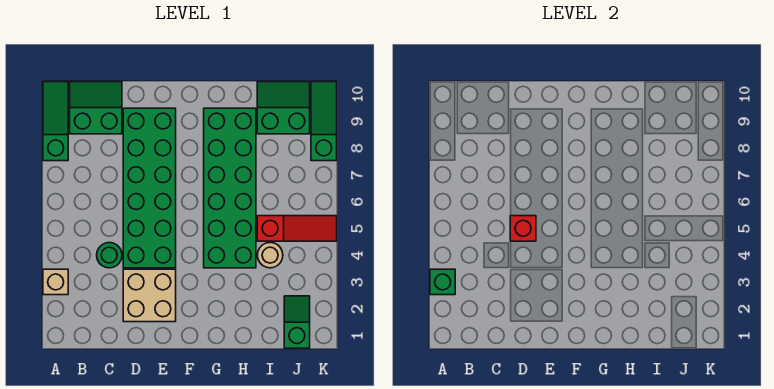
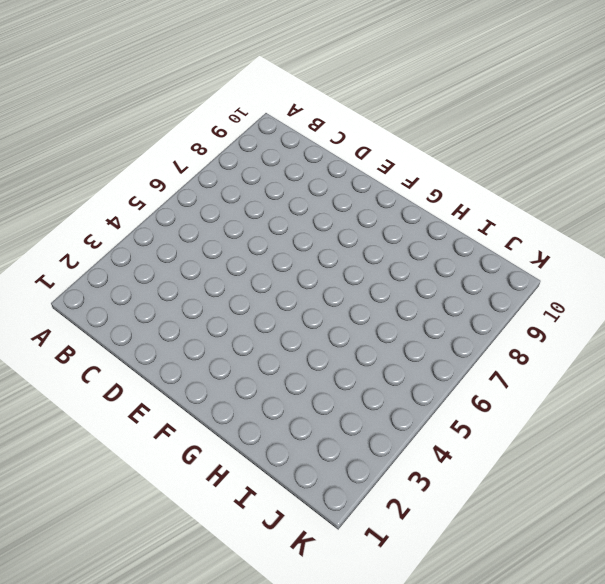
none -> tan 1x1 brick [43,269,68,295]
none -> green 1x3 slope [43,82,68,161]
none -> green 2x2 slope [70,82,122,134]

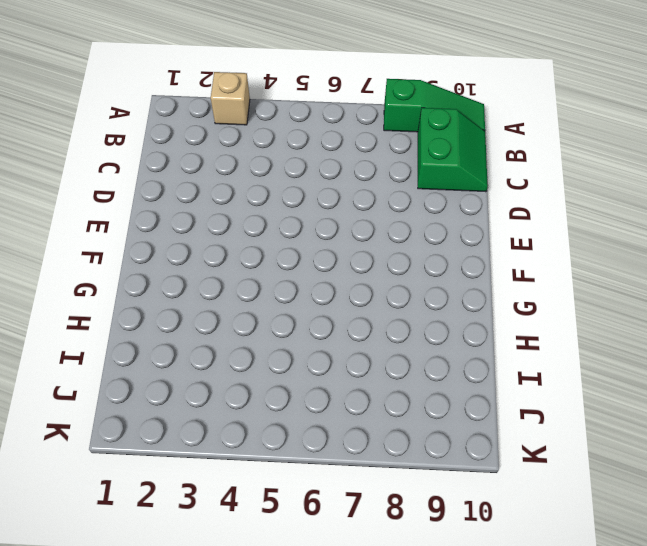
none -> green 1x1 round brick [97,242,122,268]
none -> tan 2x2 brick [123,269,176,322]
none -> green 2x6 brick [123,108,176,268]

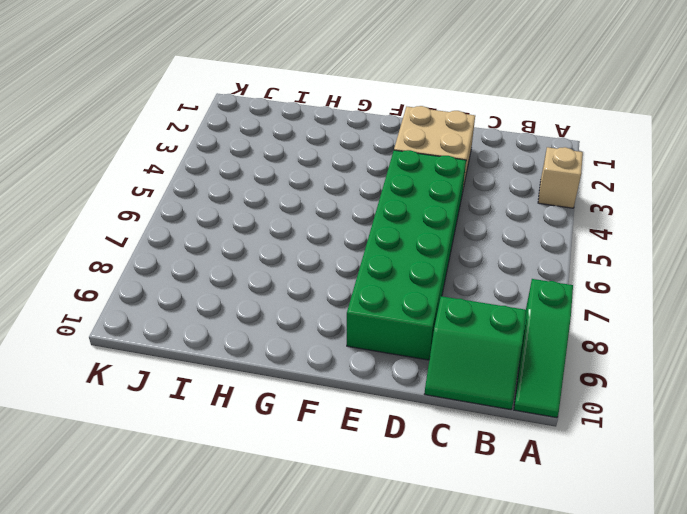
none -> green 1x1 round brick [97,242,122,268]
none -> green 2x6 brick [204,108,256,268]
none -> tan 1x1 round brick [257,243,283,268]

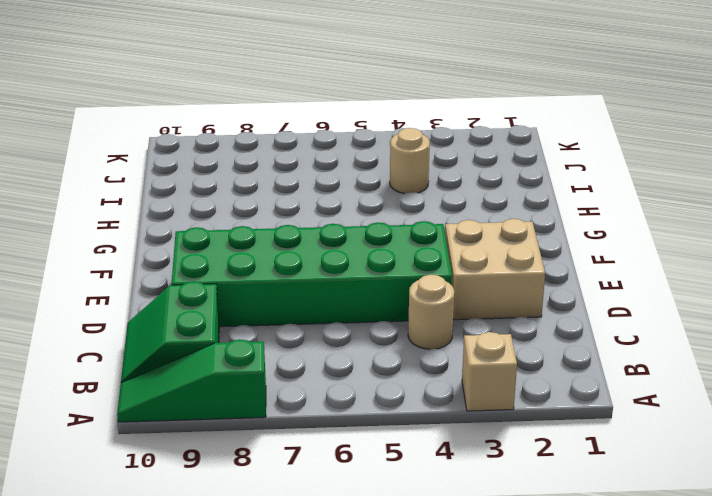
tan 1x1 round brick [408,275,454,349] -> green 1x1 round brick [97,242,122,268]
none -> green 2x6 brick [204,108,256,268]
none -> red 1x3 slope [257,216,337,241]
none -> green 2x2 slope [257,82,310,134]

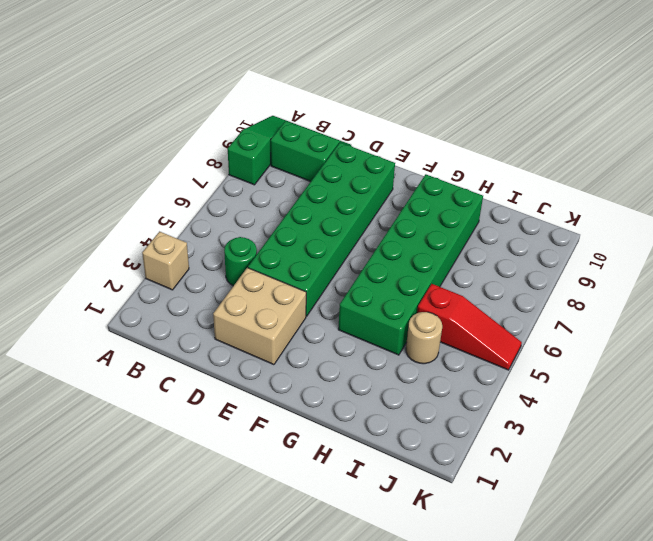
none -> green 2x2 slope [257,82,310,134]
none -> green 1x2 slope [284,296,310,348]
none -> green 1x3 slope [311,82,337,161]

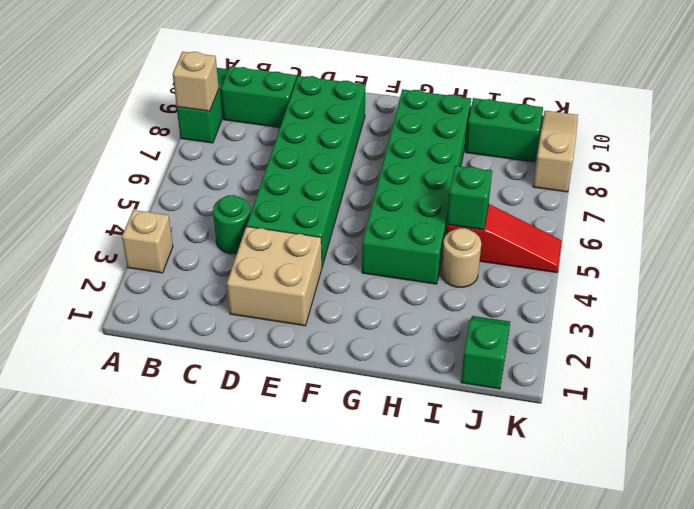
tan 1x1 brick [173,52,219,111] -> none
green 1x1 brick [447,166,492,230] -> green 1x1 brick moved to [430,269,455,295]
tan 1x3 slope [533,111,578,192] -> green 1x3 slope [311,82,337,161]
none -> red 1x1 brick [510,216,536,241]

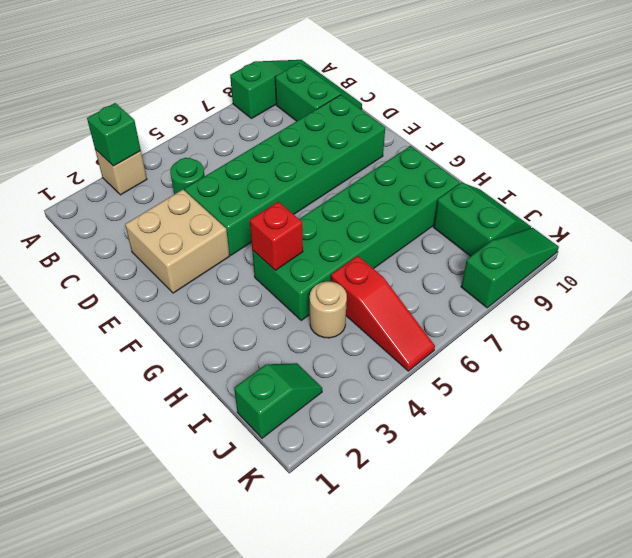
red 1x1 brick [250,202,303,270] -> red 1x1 brick moved to [510,216,536,241]

